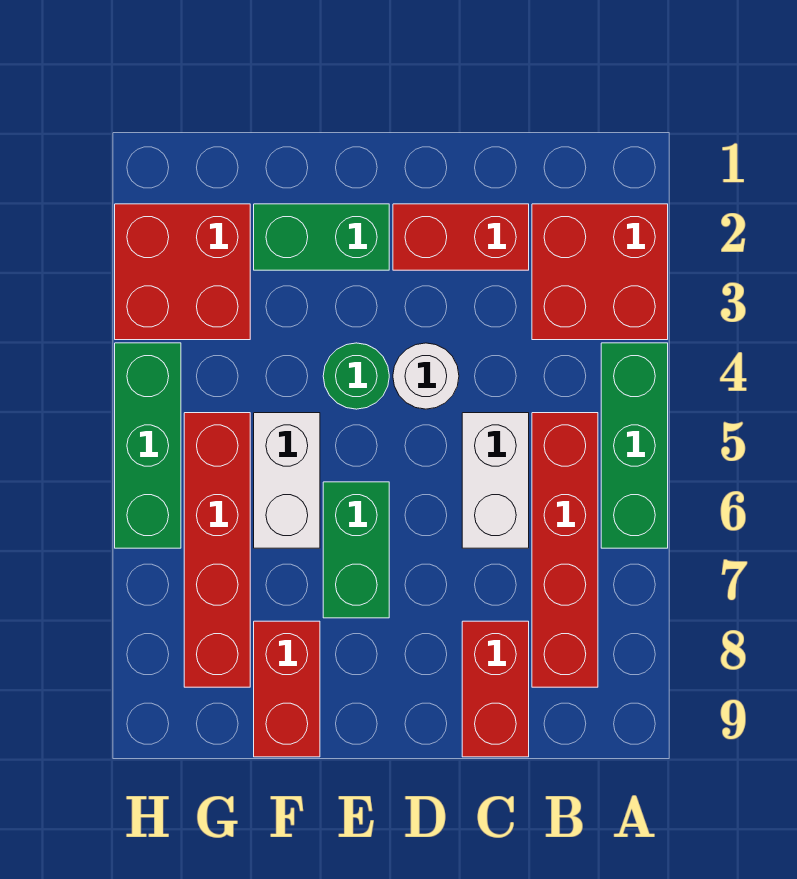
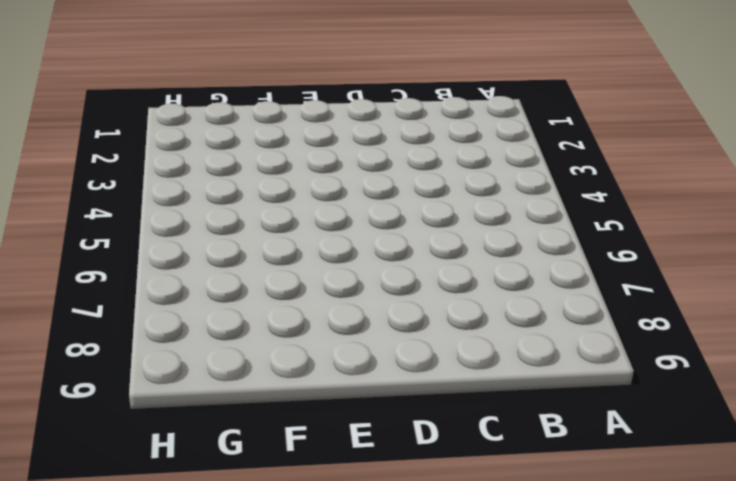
none -> red 2x2 brick [532,204,668,340]
none -> green 1x3 brick [601,343,668,548]
none -> red 1x4 brick [532,413,598,687]

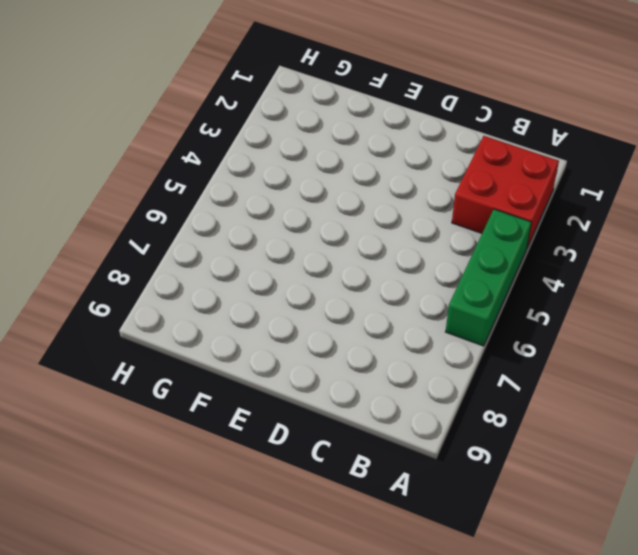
none -> red 1x4 brick [532,413,598,687]
none -> red 1x2 brick [393,204,529,270]
none -> white 1x2 brick [462,413,529,548]

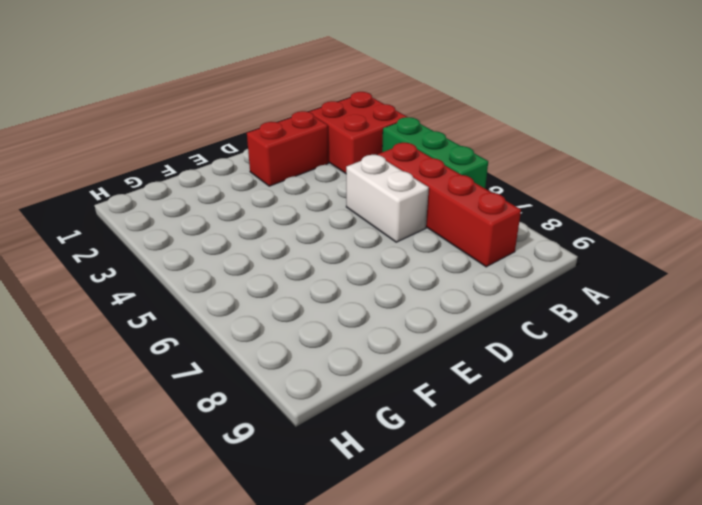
none -> red 1x2 brick [462,621,529,757]
none -> white 1x1 round brick [393,343,459,409]
none -> green 1x2 brick [254,204,389,270]

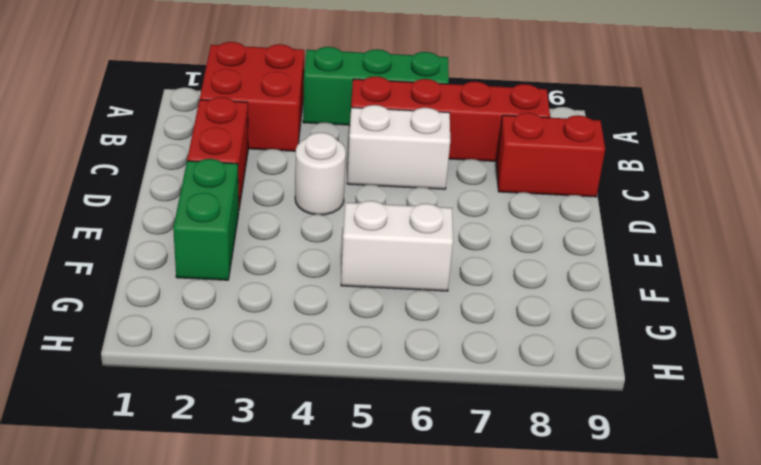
none -> green 1x1 round brick [323,343,389,409]
none -> green 1x2 brick [323,482,389,618]
none -> red 1x2 brick [254,621,320,757]

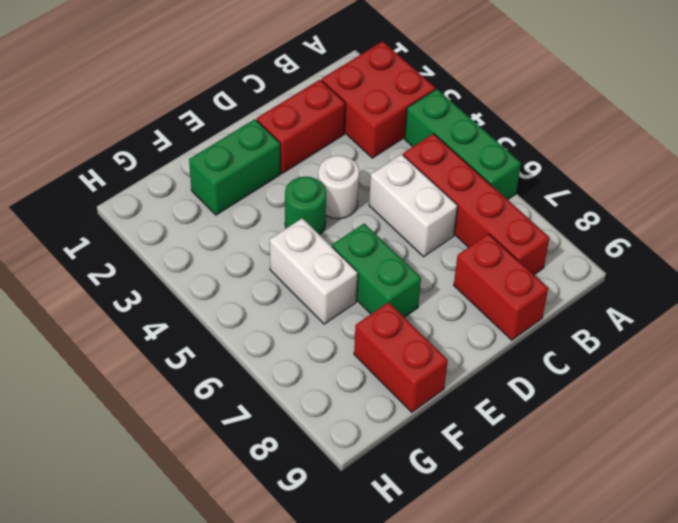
none -> red 2x2 brick [115,204,250,340]
none -> red 1x4 brick [184,413,250,687]
none -> green 1x3 brick [115,343,181,548]

